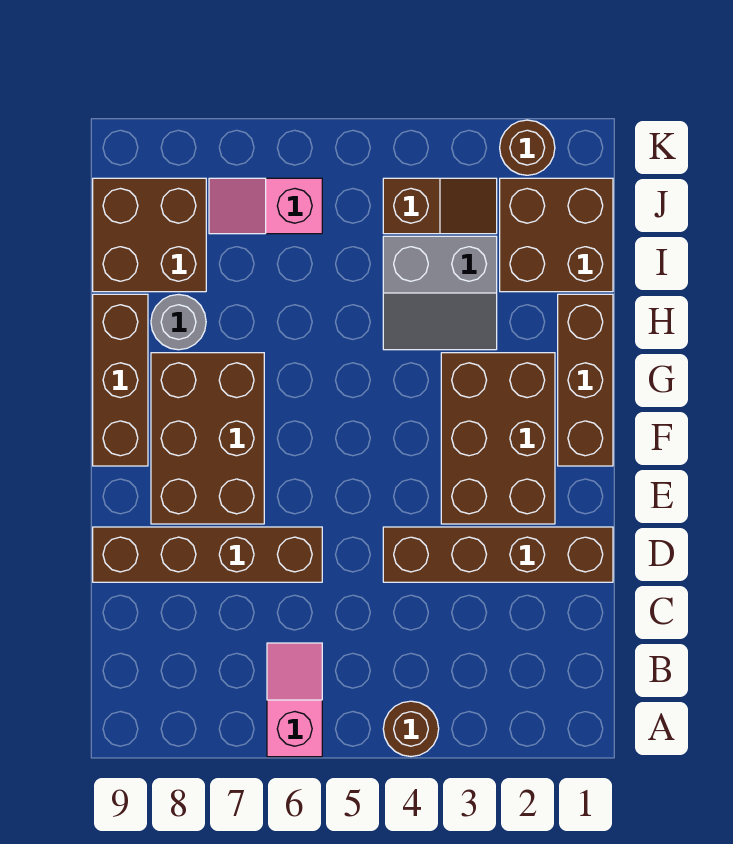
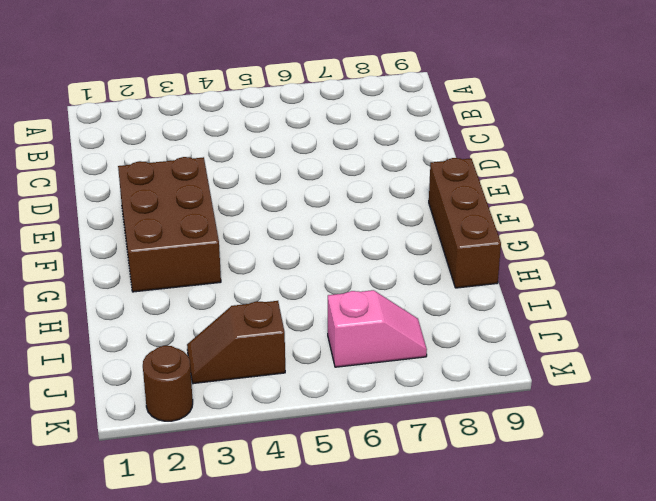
none -> brown 1x1 round brick [383,701,439,756]
none -> pink 1x2 slope [267,643,322,757]
none -> brown 1x4 brick [383,527,613,582]

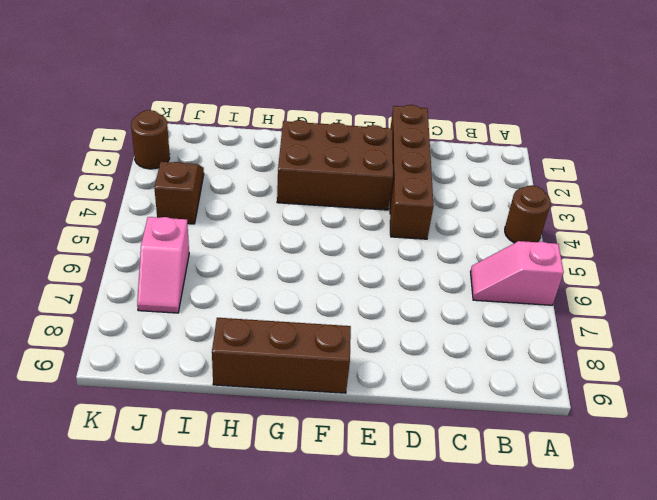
none -> brown 1x4 brick [93,527,322,582]
none -> brown 2x3 brick [151,353,264,524]
none -> brown 1x3 brick [558,294,613,466]

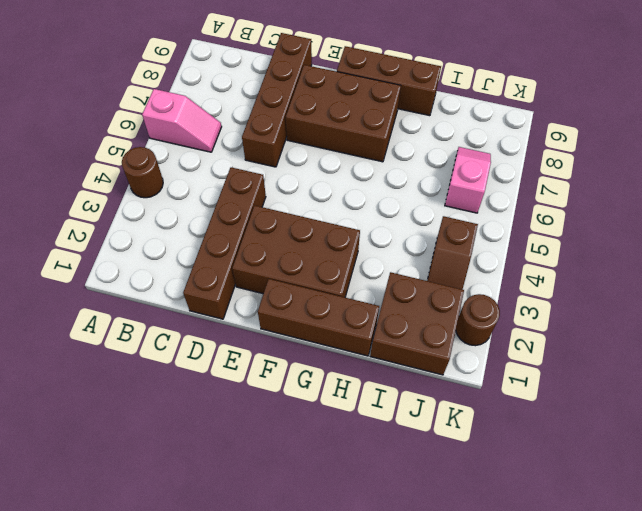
none -> grey 2x2 slope [383,236,497,350]
none -> grey 1x1 round brick [151,294,206,350]
none -> brown 2x2 brick [93,178,206,292]

